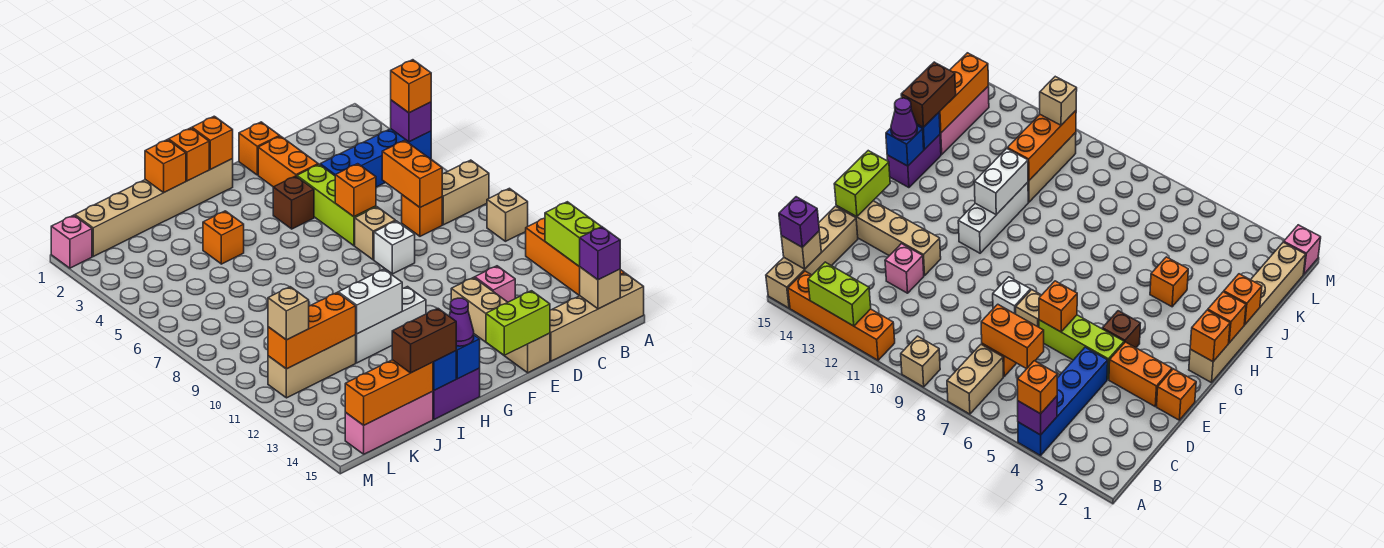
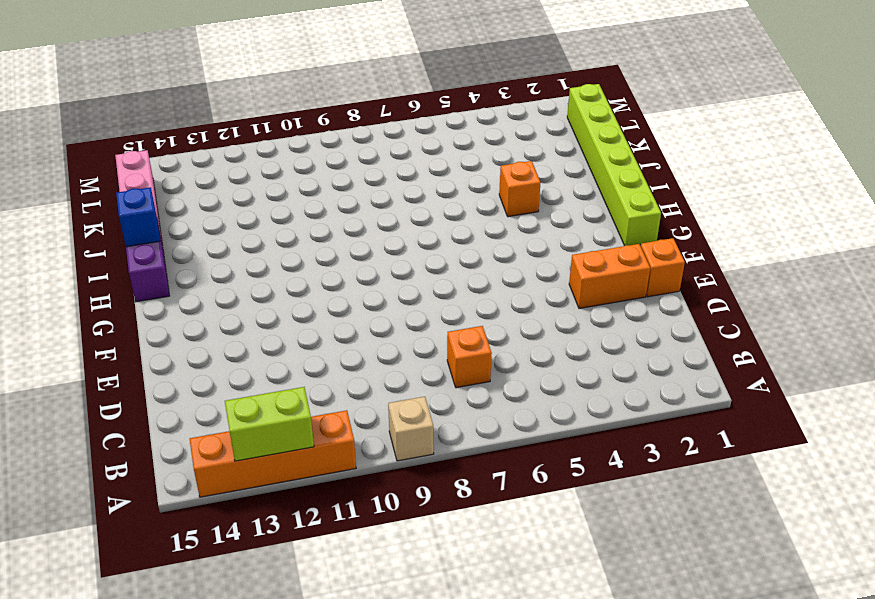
lime 1x6 brick [567,84,661,246] -> tan 1x6 brick [75,159,233,256]
none -> blue 1x4 brick [320,129,431,187]
none -> tan 1x2 brick [442,160,489,225]
none -> tan 1x4 brick [550,273,644,361]
none -> pink 1x1 brick [475,266,515,302]

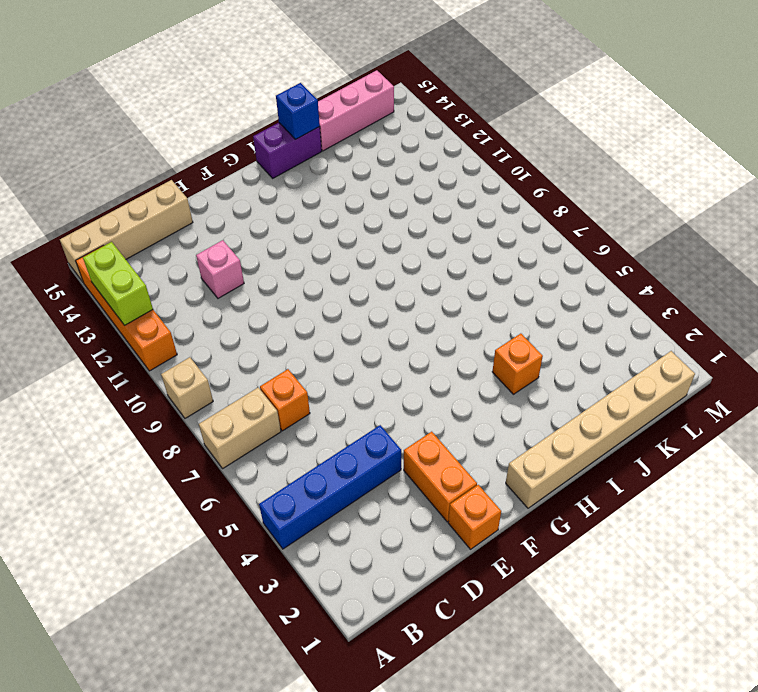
none -> lime 1x3 brick [297,164,376,246]
none -> tan 1x1 brick [355,207,395,260]
none -> white 1x1 brick [374,221,415,274]
none -> tan 1x4 brick [451,277,550,373]

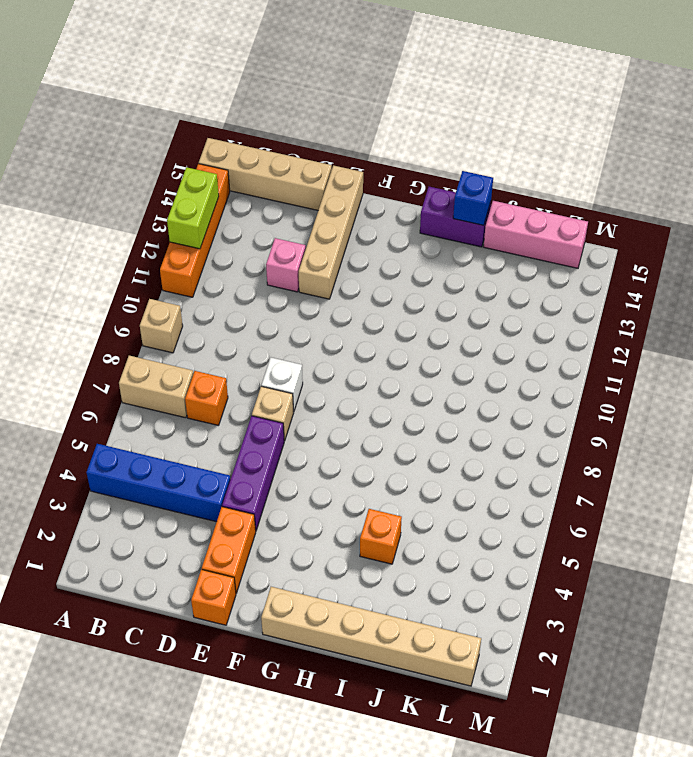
purple 1x3 brick [222,416,284,530] -> lime 1x3 brick [297,164,376,246]
none -> brown 1x1 brick [273,176,314,229]
none -> white 1x3 brick [356,287,426,363]
none -> tan 1x3 brick [268,335,356,398]
none -> pink 1x1 brick [51,215,92,268]

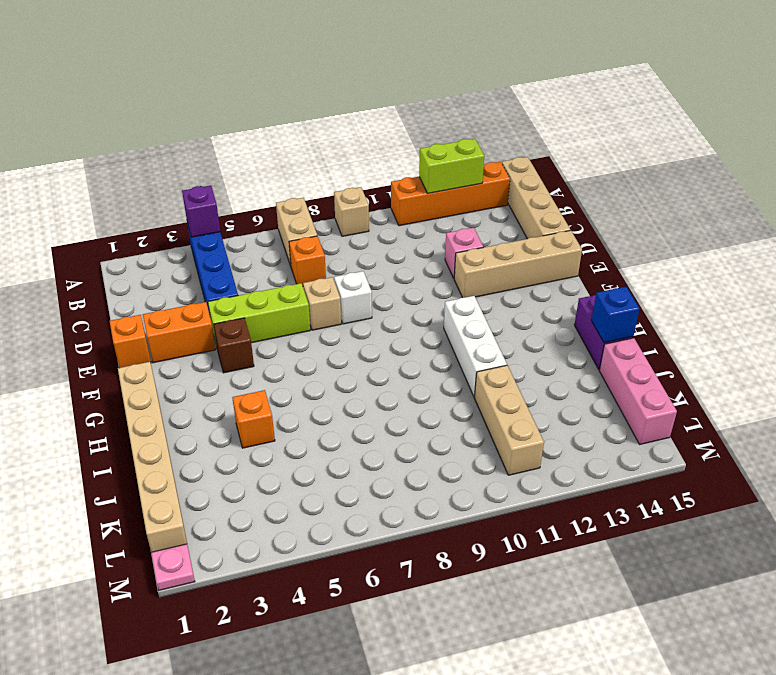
pink 1x1 plate [151,544,195,590] -> pink 1x1 brick [51,215,92,268]
none -> tan 1x1 brick [580,267,620,309]
none -> orange 1x2 brick [382,140,442,207]
none -> orange 1x1 brick [335,164,376,217]
none -> lime 1x2 brick [486,291,550,355]

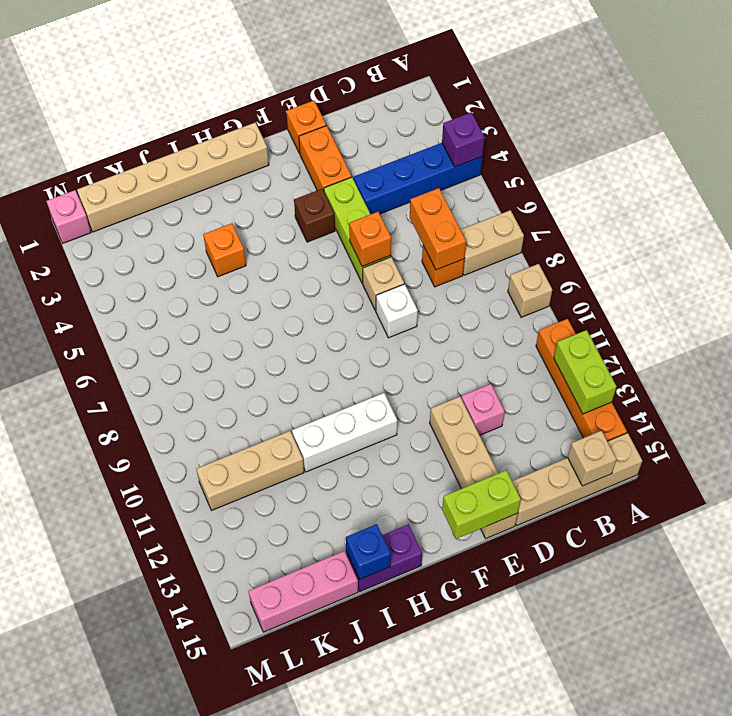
none -> orange 1x1 brick [192,116,233,169]
none -> orange 1x1 brick [169,128,209,181]
none -> white 1x2 brick [338,269,402,334]
none -> blue 1x1 brick [456,335,480,379]

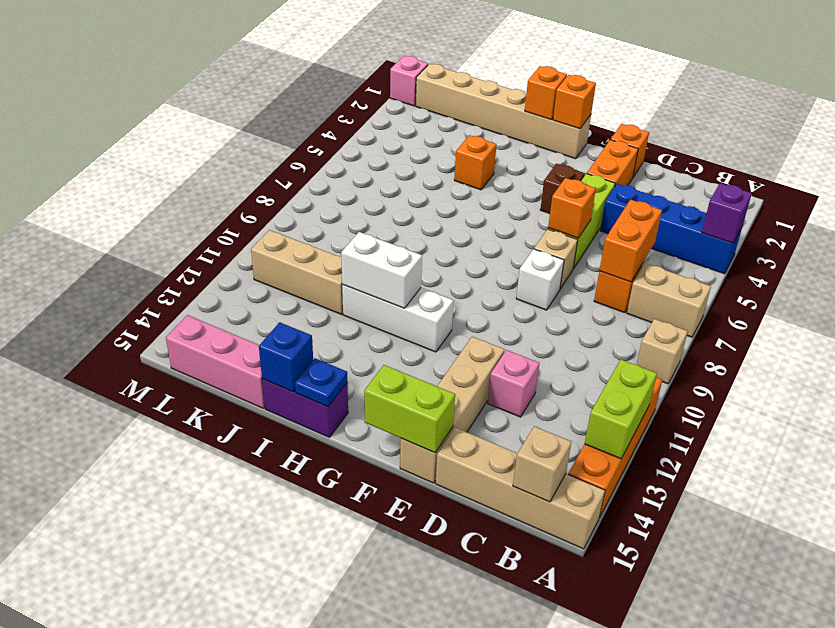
blue 1x1 plate [295,358,347,407] -> blue 1x1 brick [456,335,480,379]
none -> orange 1x1 brick [145,140,186,192]
none -> orange 1x3 brick [268,293,356,369]
none -> orange 1x3 brick [345,360,433,425]
none -> orange 1x1 brick [391,60,431,113]

